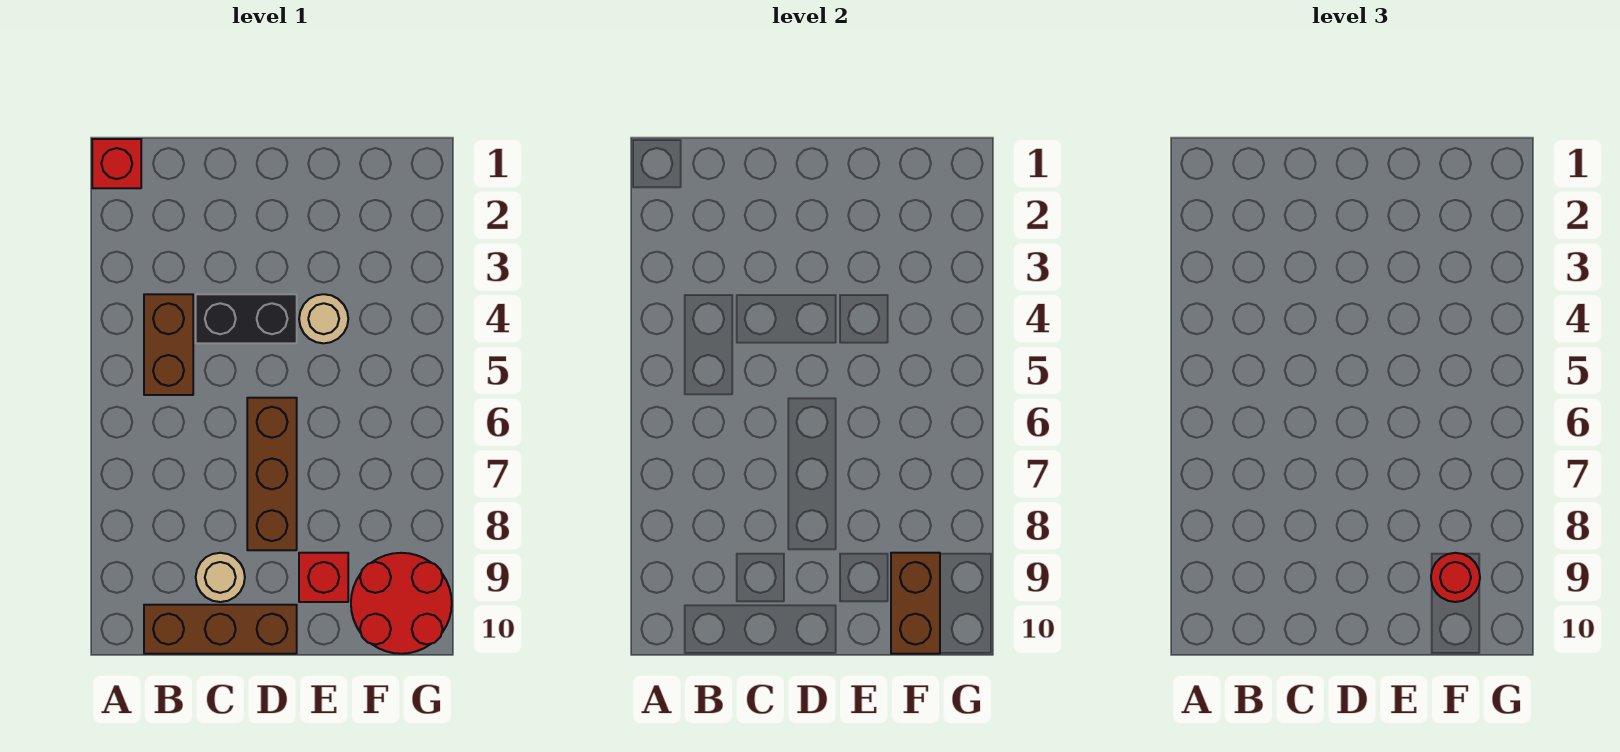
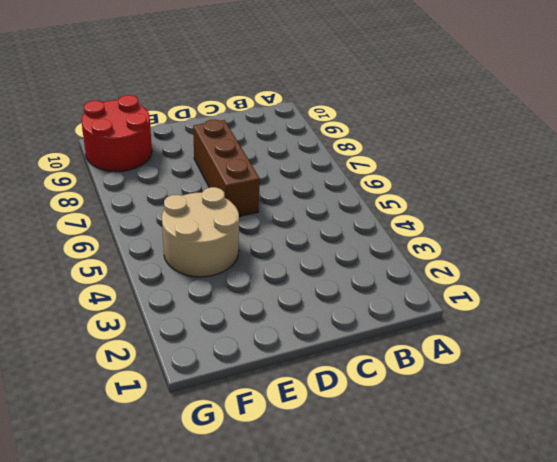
tan 2x2 round brick [162,187,239,277] -> tan 1x1 round brick [299,294,348,343]
none -> red 1x1 brick [92,139,141,188]
none -> brown 1x2 brick [144,294,193,395]

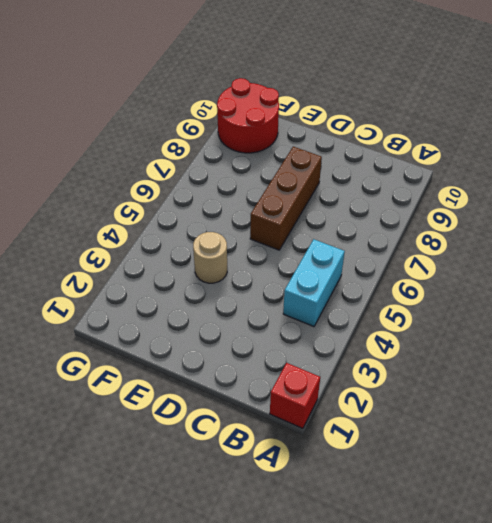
cyan 1x2 brick [283,239,345,327] -> brown 1x2 brick [144,294,193,395]
none -> brown 1x3 brick [144,605,297,654]
none -> black 1x2 brick [196,294,297,343]

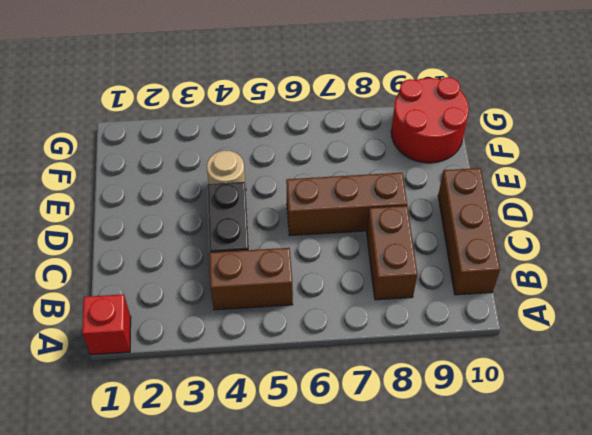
brown 1x2 brick [367,206,417,300] -> brown 1x2 brick turned to [891,553,940,654]
none -> tan 1x1 round brick [196,553,245,602]
none -> red 1x1 brick [299,553,348,602]

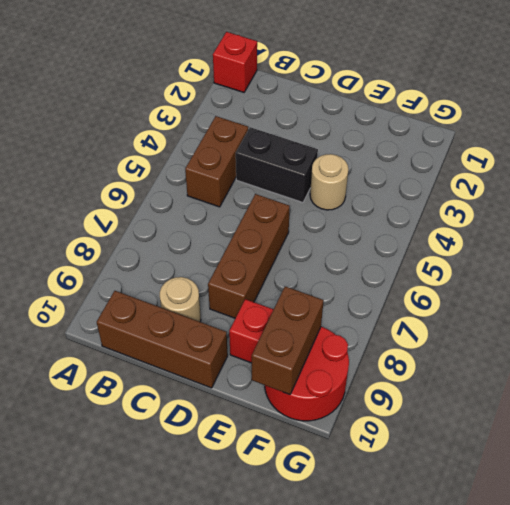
none -> red 1x1 round brick [1431,553,1480,602]

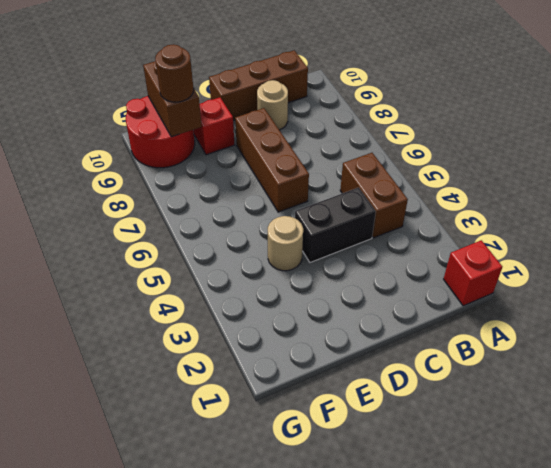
brown 1x1 round brick [155,44,194,102] -> red 1x1 round brick [1431,553,1480,602]

